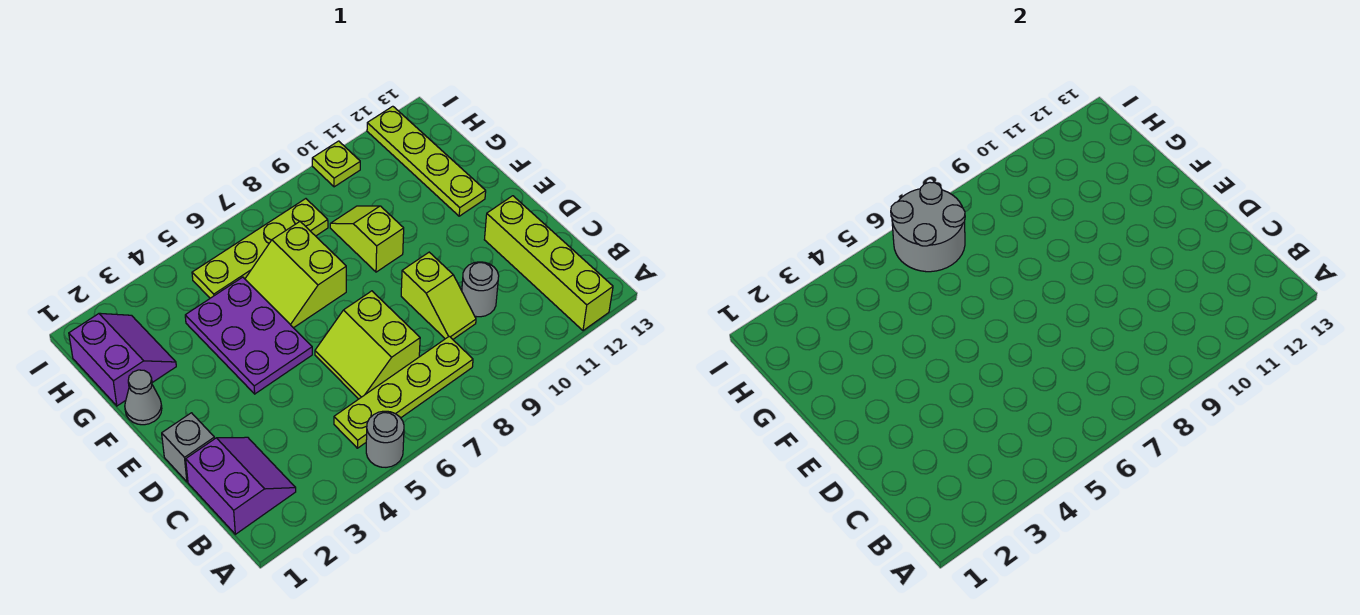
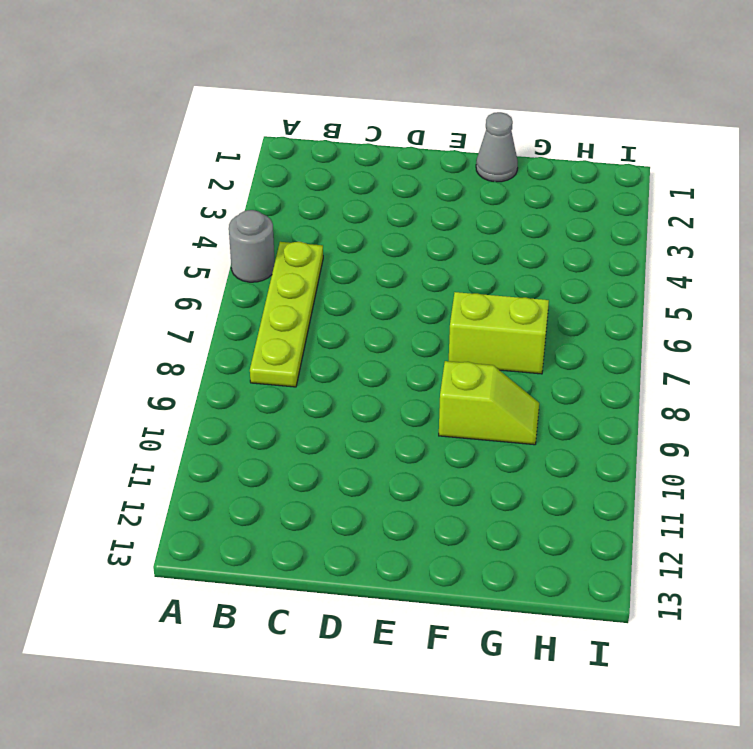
none -> lime 1x4 brick [484,196,613,331]
none -> purple 2x2 slope [186,437,296,534]
none -> lime 2x2 slope [315,291,420,399]

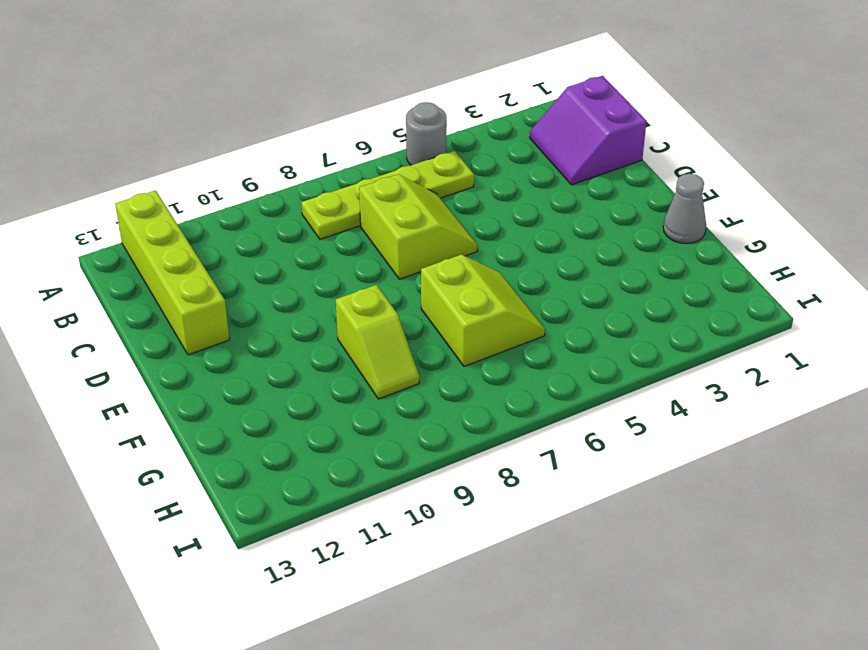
none -> lime 1x2 slope [401,252,476,339]
none -> grey 1x1 round brick [462,262,499,317]
none -> grey 1x1 brick [162,413,215,482]

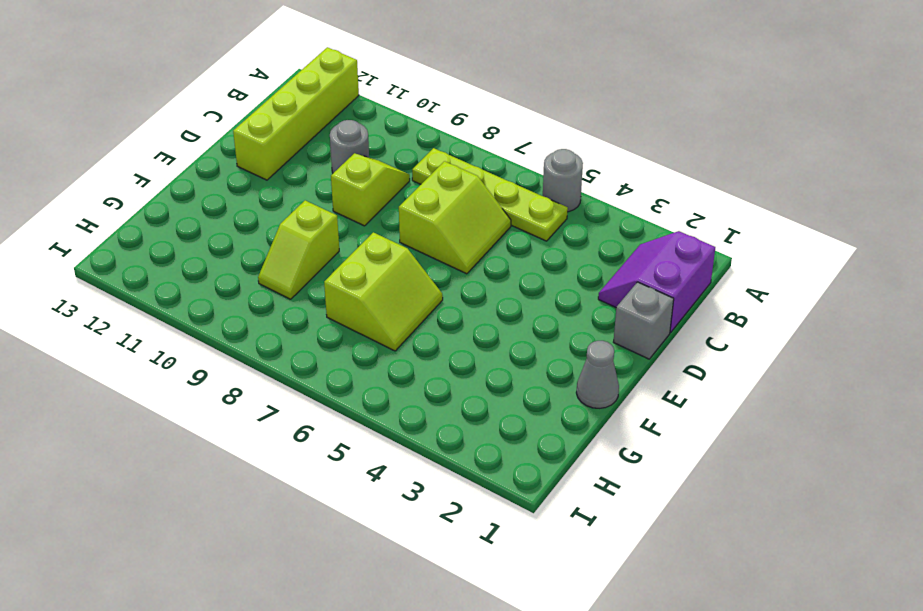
none -> purple 2x3 plate [185,277,312,394]
none -> lime 1x4 plate [367,106,486,216]
none -> purple 2x2 slope [69,313,176,406]

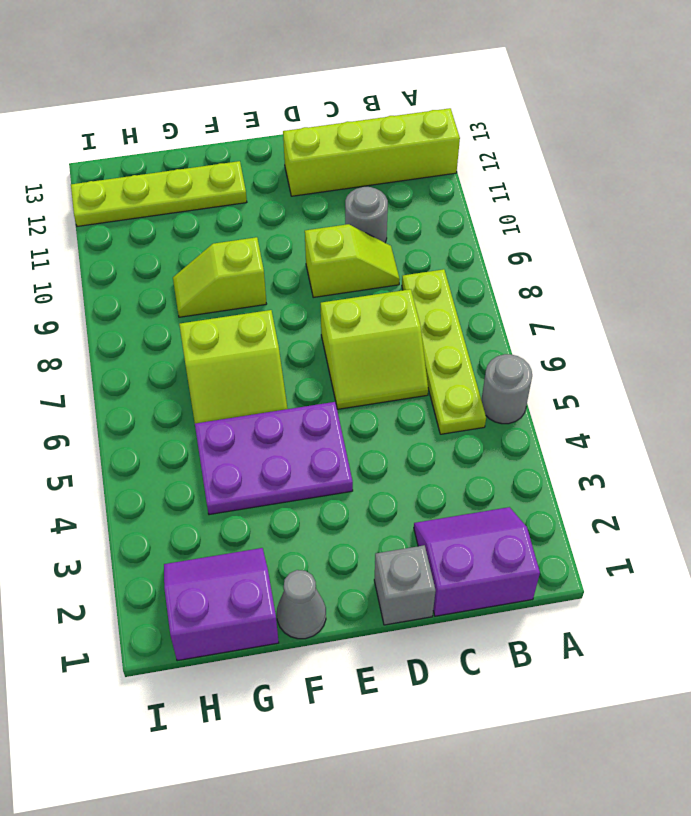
none -> lime 1x4 plate [192,199,328,298]
none -> lime 1x1 plate [312,141,360,187]
none -> grey 2x2 round brick [891,182,965,272]

